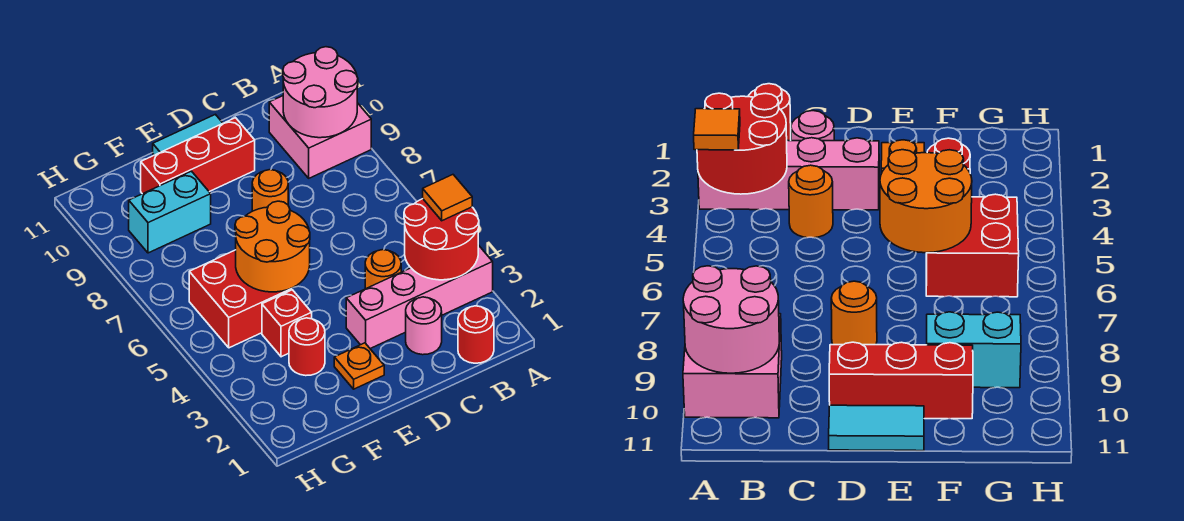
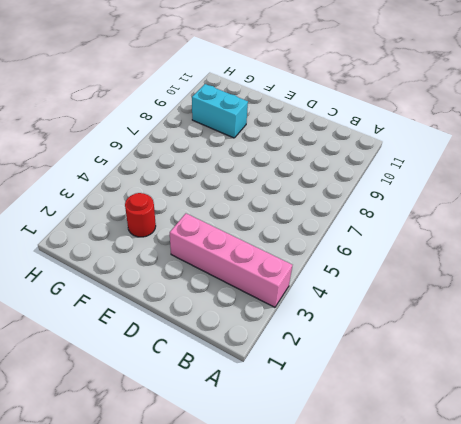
none -> pink 2x2 brick [269,96,371,178]
none -> red 1x1 round brick [458,306,494,363]
none -> pink 1x1 round brick [406,297,442,355]

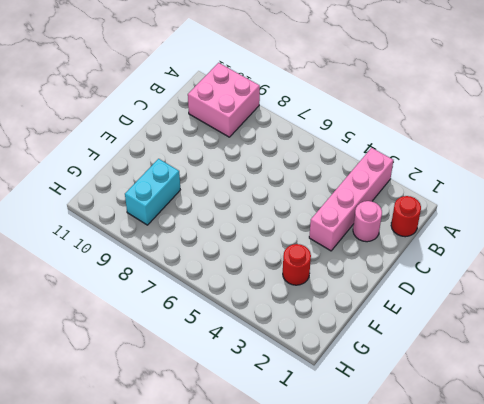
none -> orange 1x1 round brick [365,250,401,289]
none -> orange 1x1 round brick [252,170,288,211]
none -> red 1x3 brick [141,118,255,194]

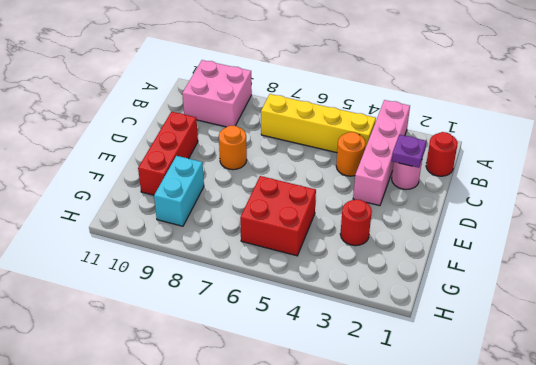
yellow 1x4 brick [261,94,376,153] -> none
purple 1x1 plate [392,135,427,168] -> none
none -> cyan 1x2 tile [153,114,223,155]
none -> orange 1x1 plate [334,343,384,389]
none -> red 1x1 brick [262,290,312,357]

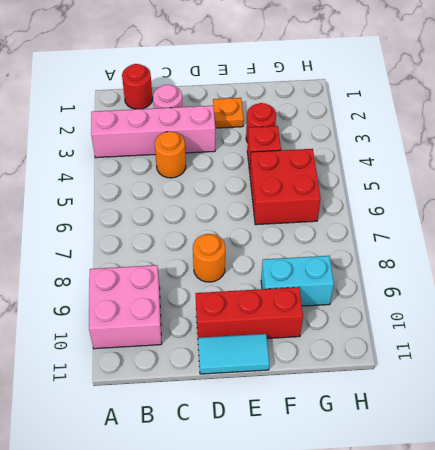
none -> red 2x2 round brick [404,199,479,280]
none -> pink 2x2 round brick [283,47,358,138]
none -> orange 2x2 round brick [235,201,310,292]

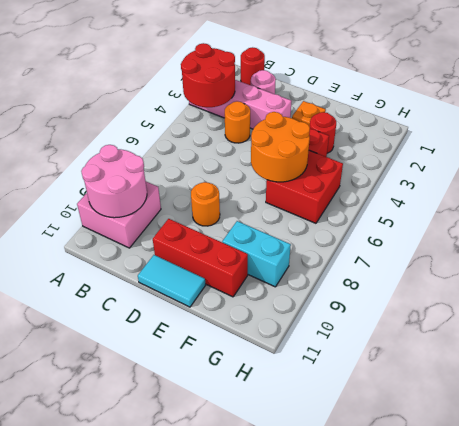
none -> orange 1x1 tile [423,175,472,221]

